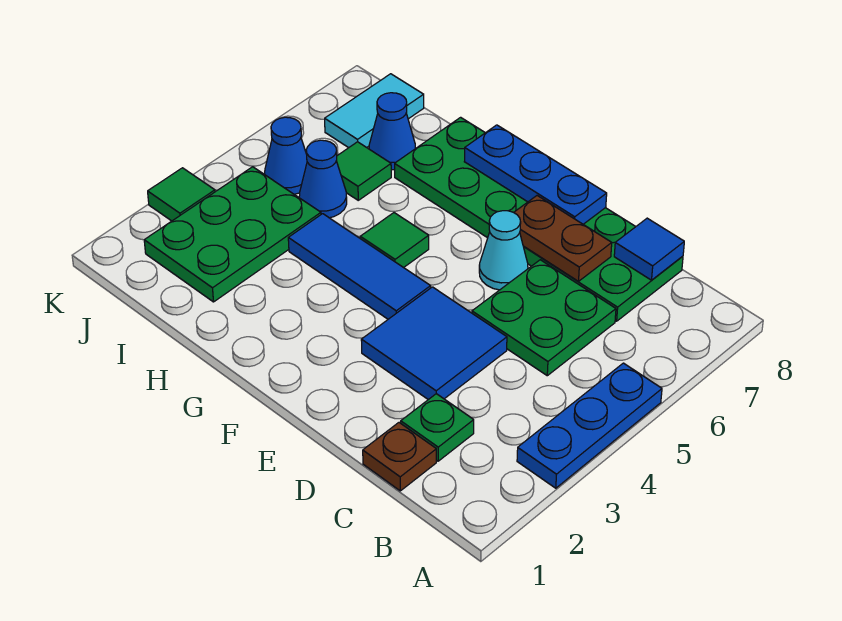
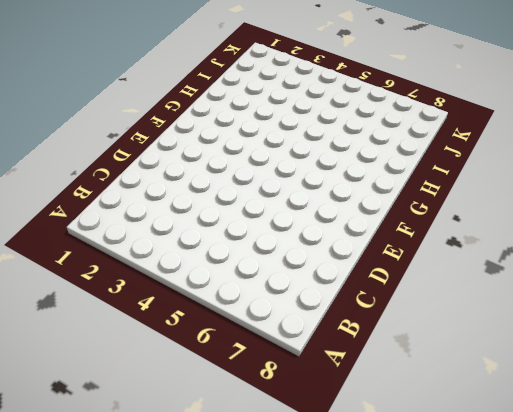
none -> blue 1x3 plate [517,363,662,488]
none -> brown 1x1 plate [363,423,436,491]
none -> green 1x1 plate [401,394,474,461]

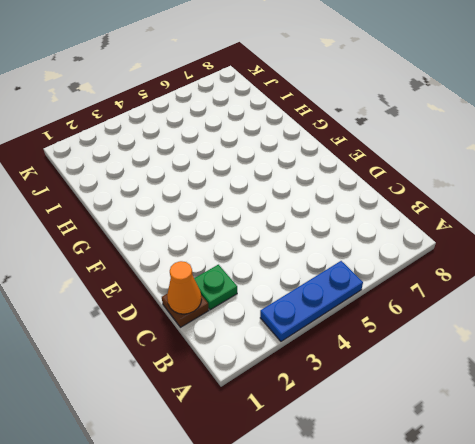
orange 1x1 cone [167,261,202,314] -> none
none -> green 2x2 plate [472,260,616,376]
none -> green 2x6 plate [395,117,683,321]
none -> blue 2x2 tile [361,287,507,400]

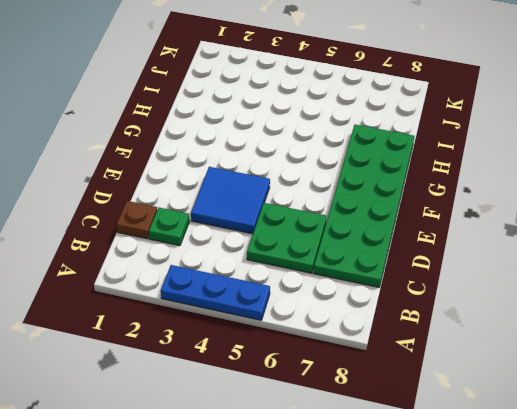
none -> cyan 1x1 cone [479,211,528,290]
none -> blue 1x3 tile [288,214,431,319]
none -> green 1x1 tile [360,213,429,268]

